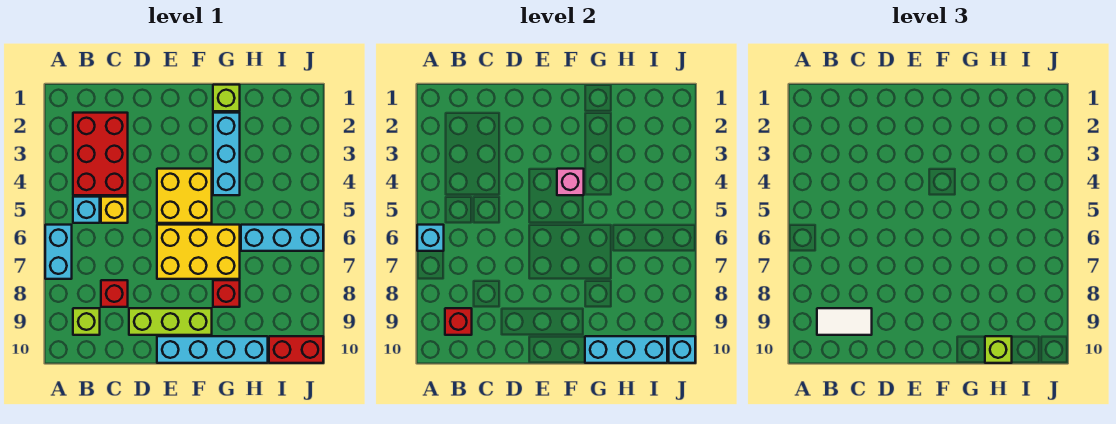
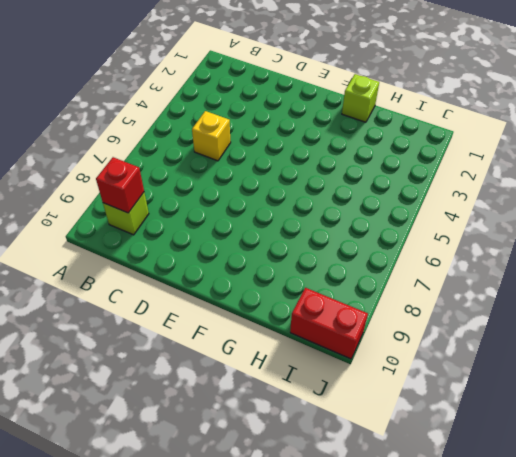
none -> cyan 1x2 brick [45,225,72,279]
none -> red 2x3 brick [73,113,128,195]
none -> cyan 1x1 brick [73,197,100,223]

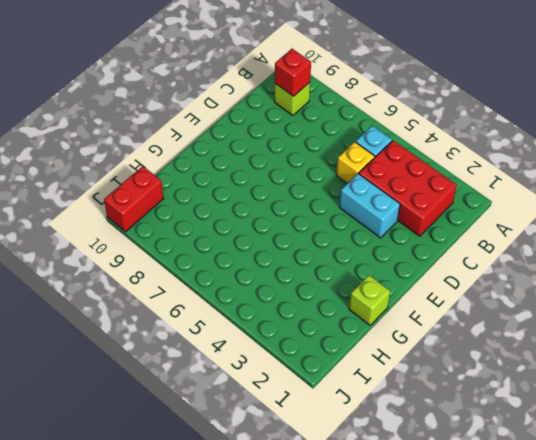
cyan 1x2 brick [340,174,400,238] -> cyan 1x2 brick moved to [45,225,72,279]
none -> red 1x1 brick [101,280,128,307]
none -> lime 1x3 brick [129,308,212,335]
none -> yellow 2x2 brick [157,169,212,223]

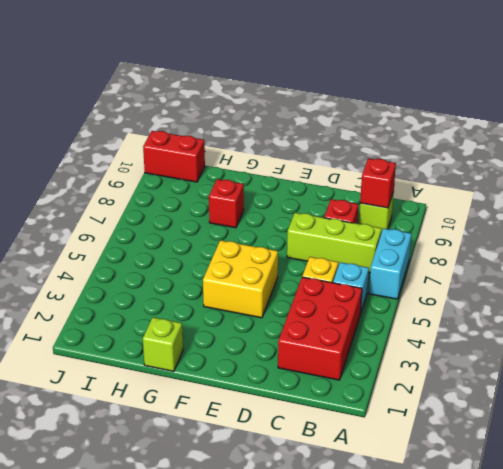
lime 1x3 brick [287,213,382,273] -> lime 1x3 brick moved to [129,308,212,335]
none -> yellow 2x3 brick [157,225,240,279]
none -> cyan 1x4 brick [157,336,268,363]
none -> cyan 1x3 brick [213,113,240,195]

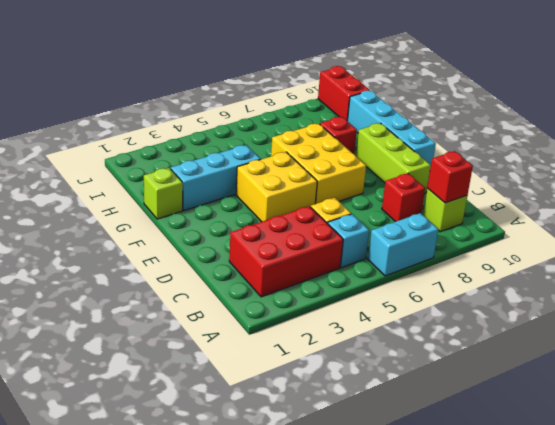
none -> cyan 1x3 brick [241,225,323,251]
none -> cyan 1x1 brick [417,225,444,251]
none -> pink 1x1 brick [557,169,584,195]

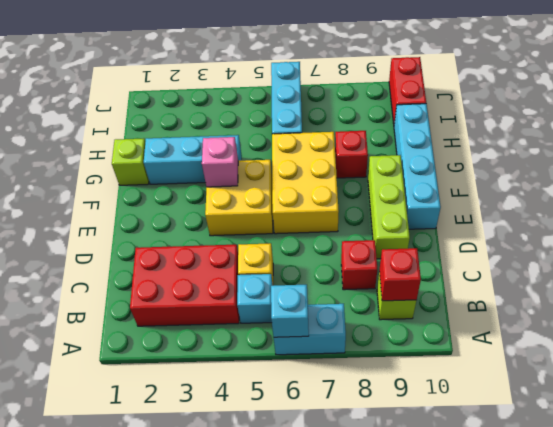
none -> cyan 1x3 brick [585,336,667,363]
none -> cyan 1x1 brick [669,336,695,363]
none -> white 1x2 tile [817,308,872,335]

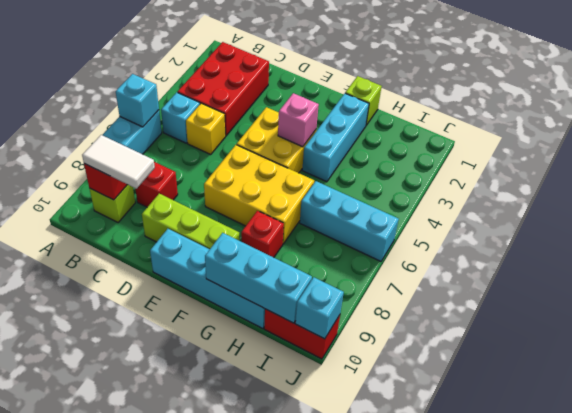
none -> lime 1x1 brick [985,336,1012,363]

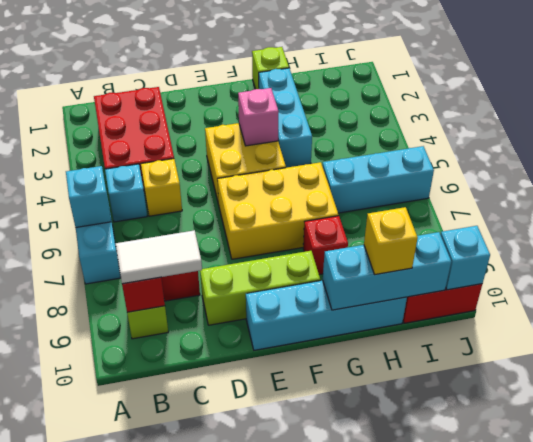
yellow 1x1 brick [364,207,418,275] -> lime 1x1 brick [985,336,1012,363]

